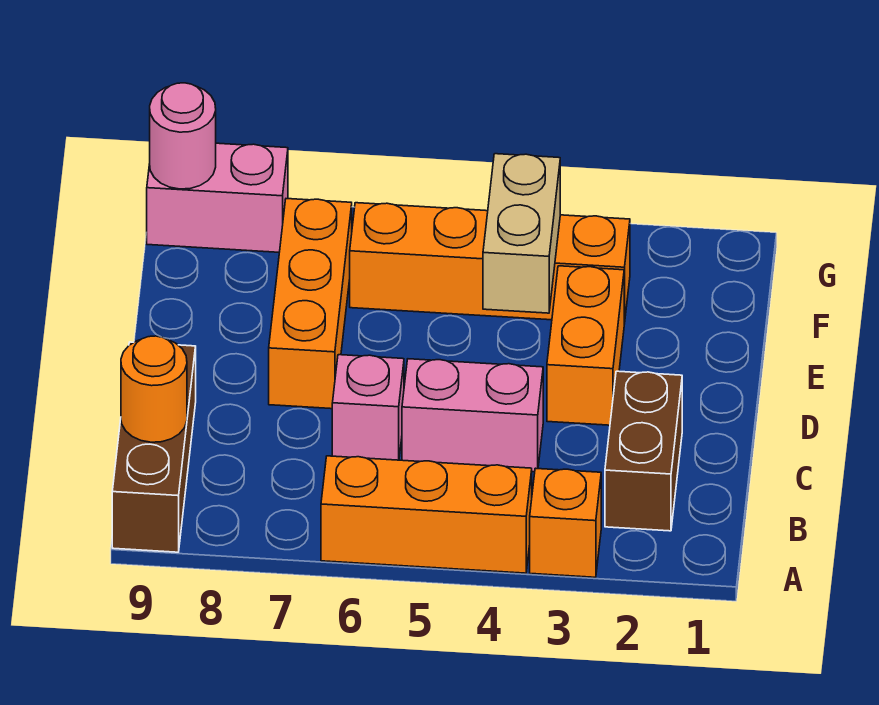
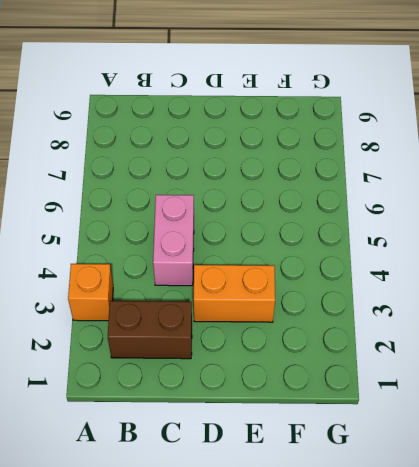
none -> orange 1x3 brick [321,456,532,573]
none -> brown 1x3 brick [112,342,196,552]
none -> pink 1x1 brick [332,355,404,460]

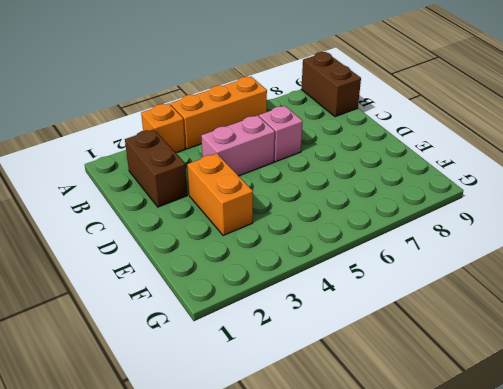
brown 1x2 brick [302,52,361,117] -> brown 1x3 brick [112,342,196,552]
none -> orange 1x3 brick [269,199,352,409]
none -> orange 1x4 brick [350,203,630,324]
none -> pink 1x2 brick [147,143,288,252]

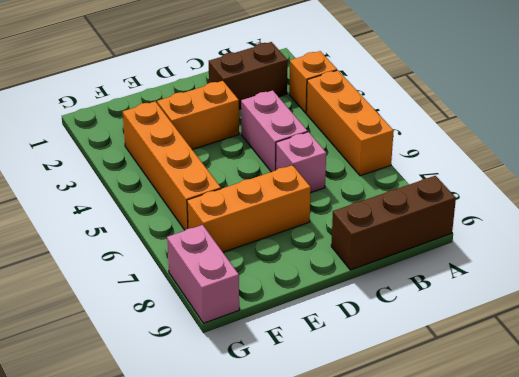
none -> orange 1x1 round brick [121,336,187,442]
none -> tan 1x2 brick [483,154,560,313]
none -> pink 1x1 round brick [150,83,216,189]

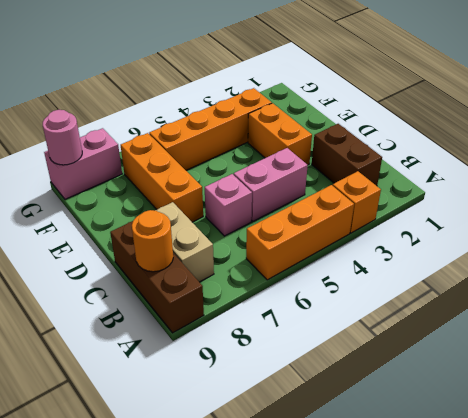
tan 1x2 brick [155,202,214,282] -> tan 1x2 brick moved to [483,154,560,313]

